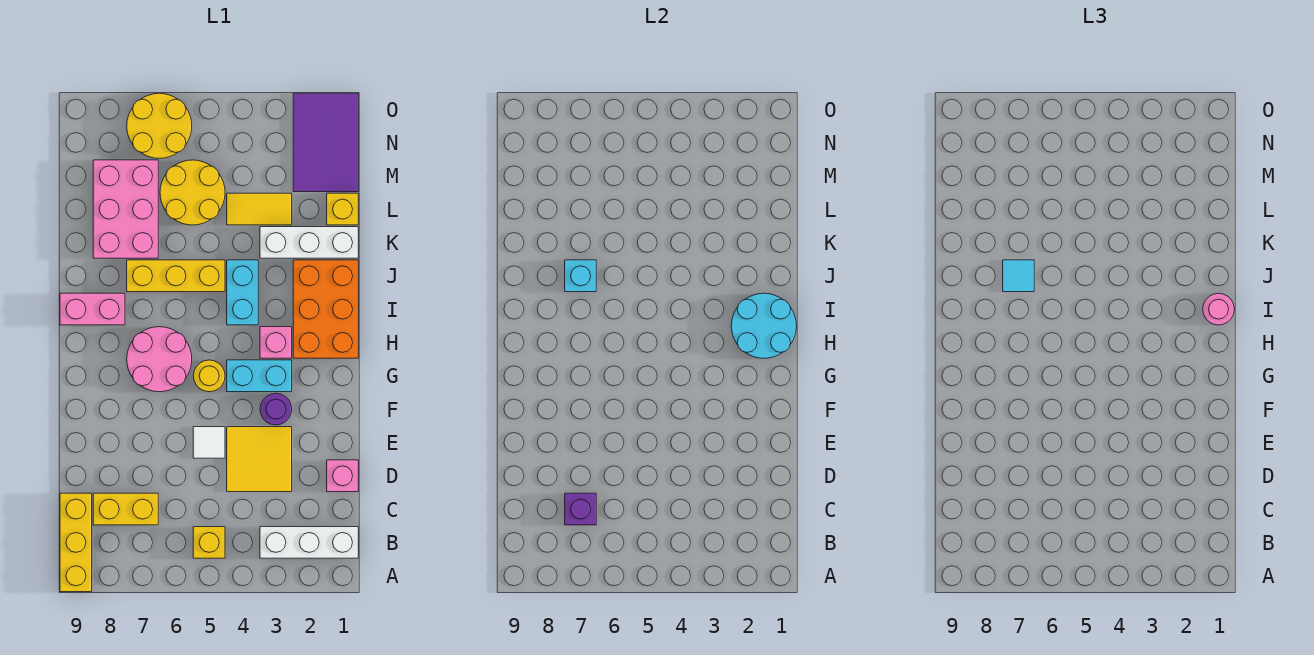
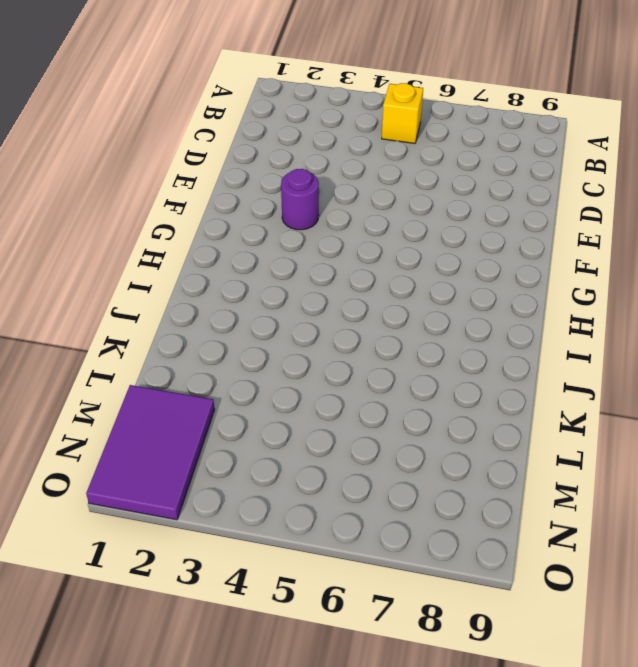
none -> yellow 1x3 brick [60,493,92,592]
none -> white 1x3 brick [260,527,358,558]
none -> yellow 1x2 brick [93,493,158,525]

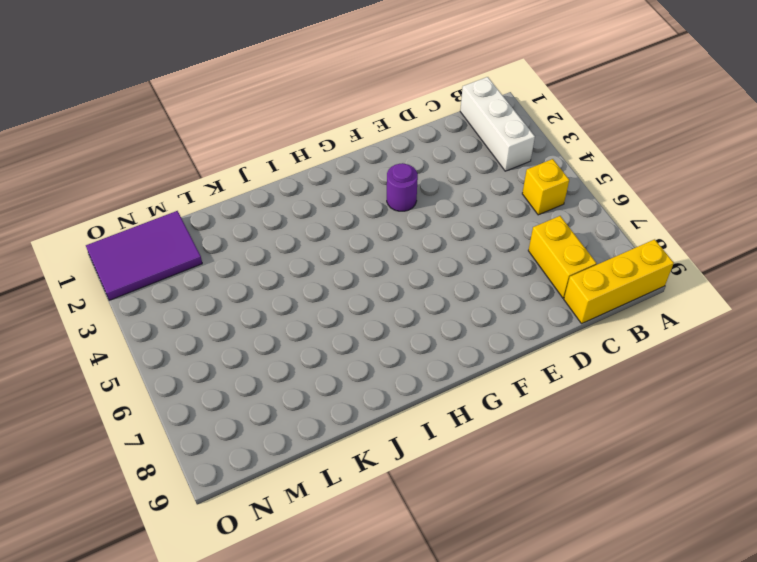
none -> pink 1x1 brick [327,460,358,492]
none -> yellow 2x2 tile [227,427,292,492]
none -> white 1x1 tile [193,427,225,458]

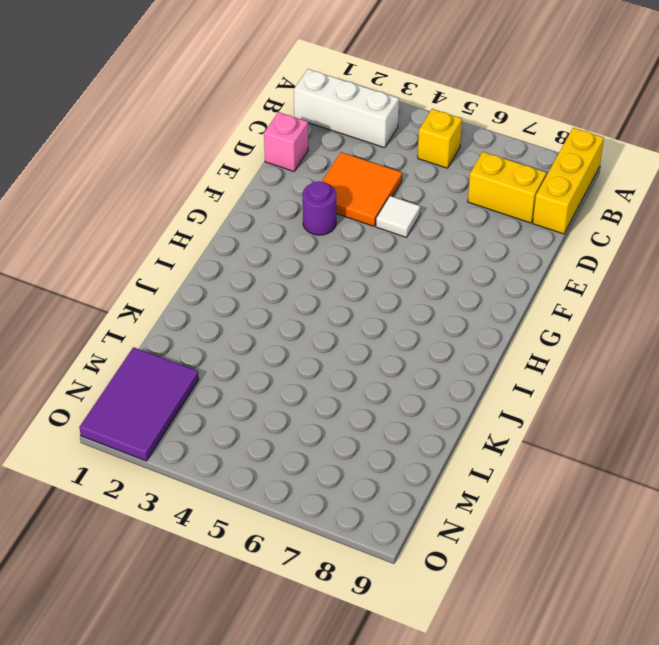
orange 2x2 tile [322,152,402,226] -> yellow 2x2 tile [227,427,292,492]
none -> cyan 1x2 brick [227,360,292,392]
none -> yellow 1x1 round brick [193,360,225,392]
none -> pink 2x2 round brick [127,327,192,392]

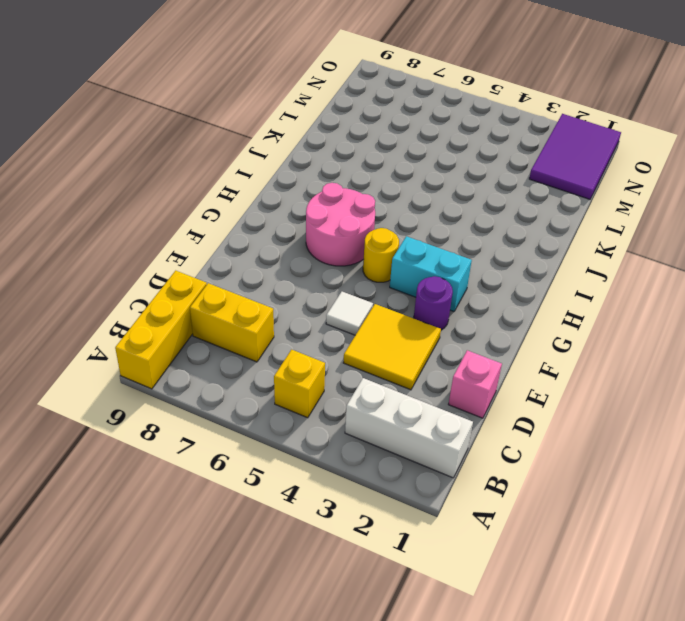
none -> orange 2x3 brick [293,260,358,358]
none -> pink 1x1 brick [260,327,292,358]
none -> cyan 1x2 brick [227,260,258,325]

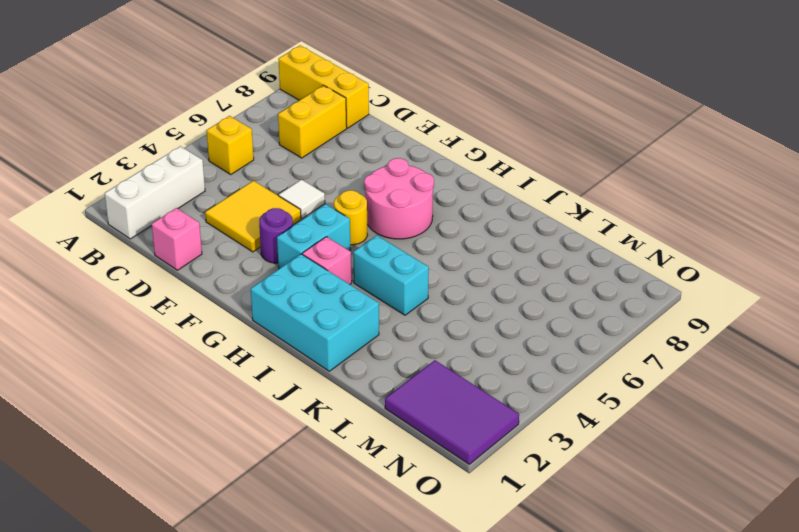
cyan 2x3 brick [251,254,379,371] -> orange 2x3 brick [293,260,358,358]
none -> pink 1x2 brick [60,293,125,325]
none -> yellow 1x3 brick [127,260,225,292]
none -> white 1x3 brick [260,227,358,258]

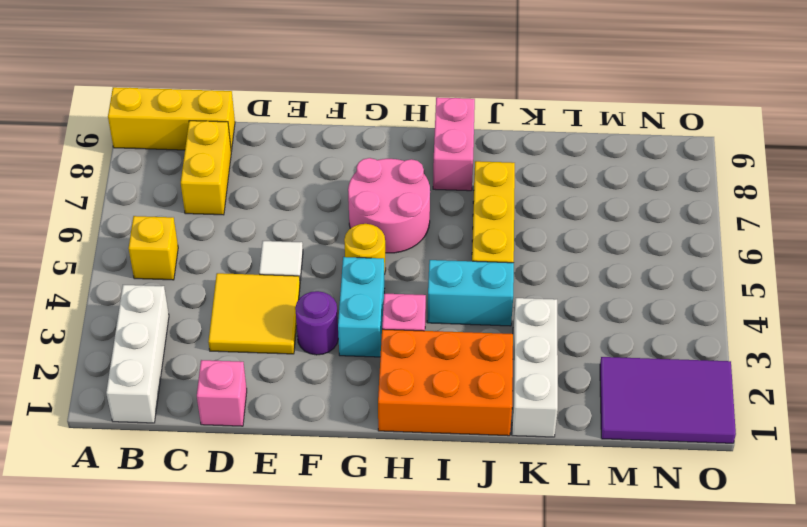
none -> pink 2x3 brick [93,160,158,258]
none -> yellow 1x1 brick [327,193,358,225]
none -> yellow 1x2 tile [227,193,292,225]

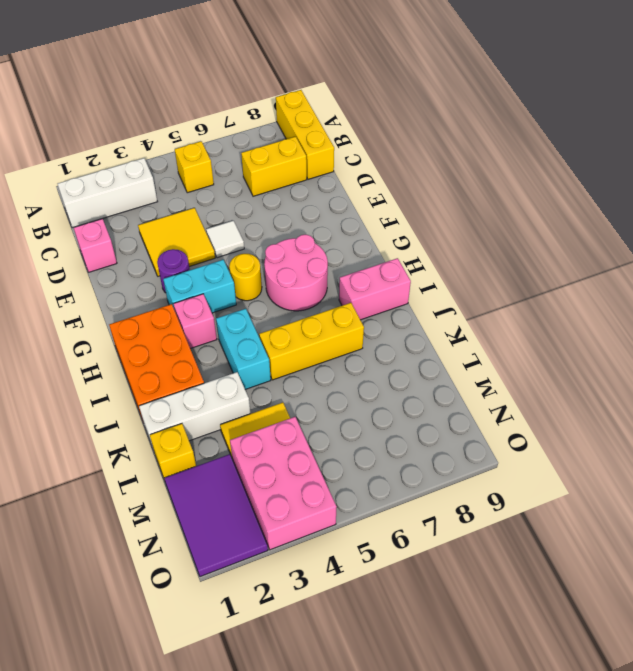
pink 2x3 brick [230,417,337,550] -> pink 2x3 brick moved to [93,160,158,258]
none -> yellow 2x2 round brick [160,160,225,225]
none -> yellow 2x2 round brick [127,93,192,158]
none -> purple 1x1 brick [565,493,596,525]

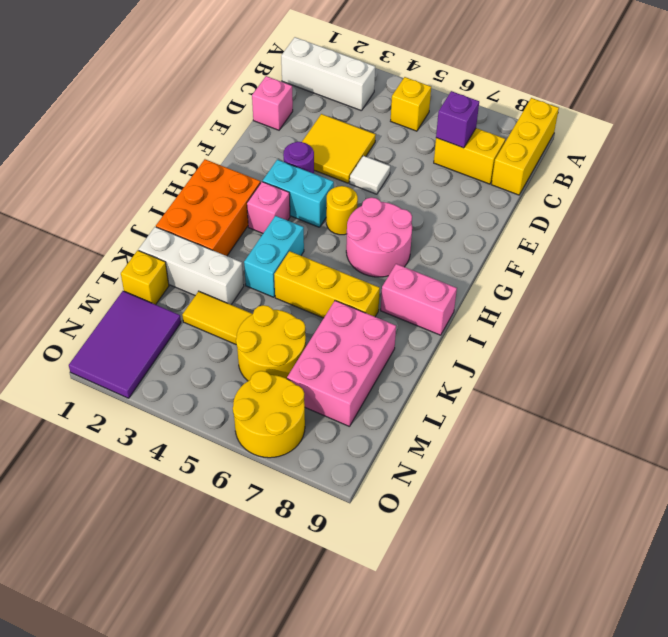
none -> cyan 2x2 round brick [731,293,796,358]
none -> cyan 1x1 brick [565,260,596,292]
none -> pink 1x1 round brick [1203,293,1234,325]

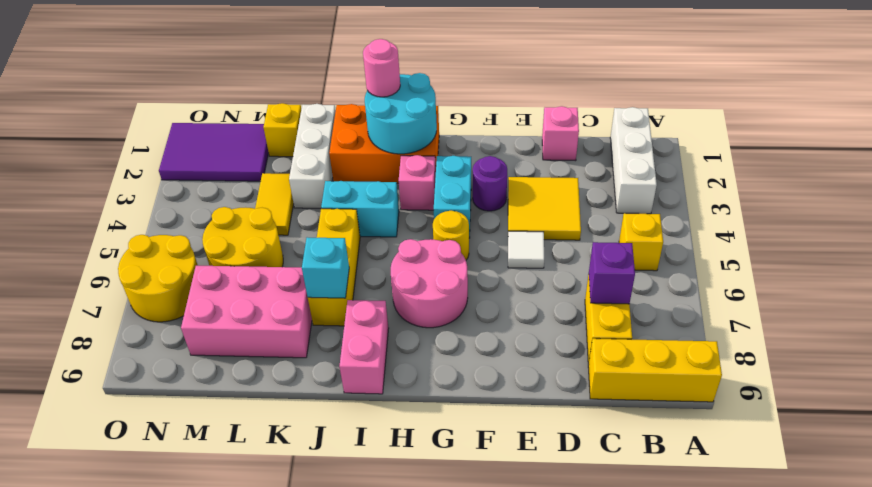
none -> cyan 1x1 tile [1003,260,1034,292]

